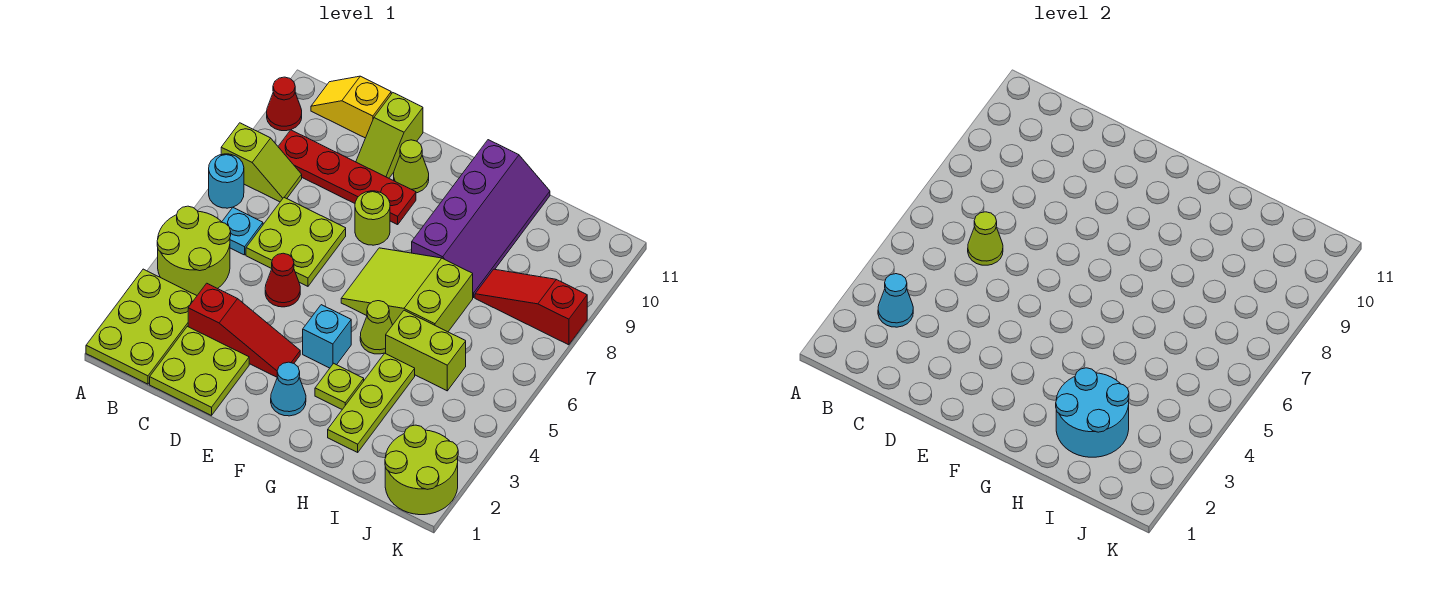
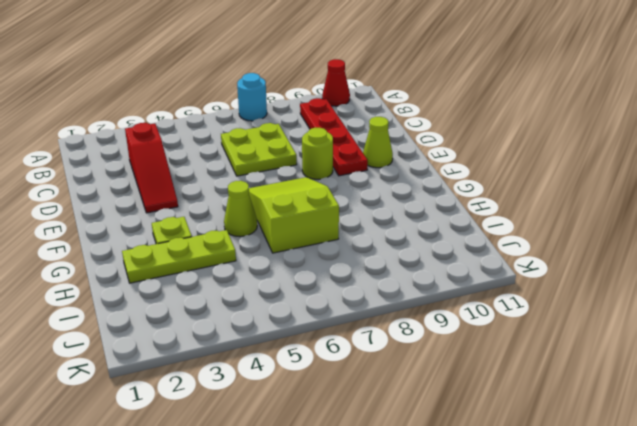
none -> lime 2x3 plate [86,269,197,384]
none -> lime 2x2 round brick [157,206,231,295]
none -> lime 1x2 slope [221,123,302,202]

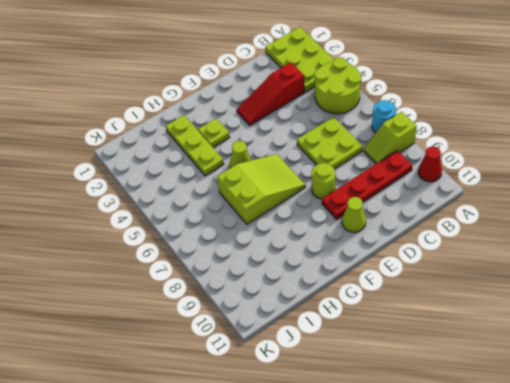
none -> cyan 1x1 plate [222,208,263,255]
none -> yellow 1x2 slope [311,76,391,138]
none -> lime 2x2 plate [150,326,249,416]

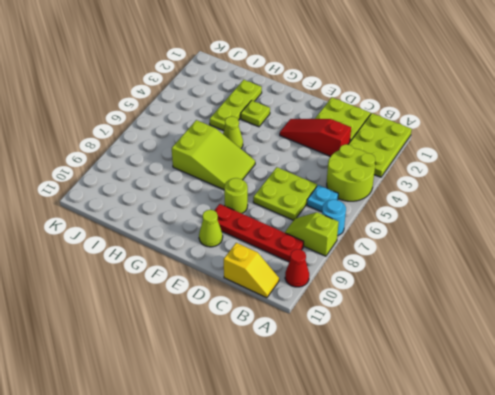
none -> red 1x1 cone [265,253,300,307]
none -> lime 1x2 slope [356,93,423,178]
none -> cyan 1x1 cone [271,362,306,416]

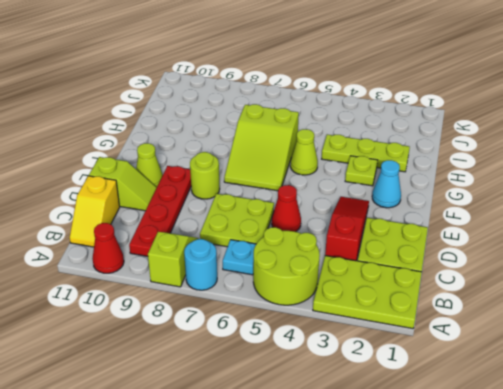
none -> cyan 1x1 brick [303,305,351,368]
none -> purple 2x4 slope [412,140,550,298]
none -> lime 1x2 brick [386,310,466,391]

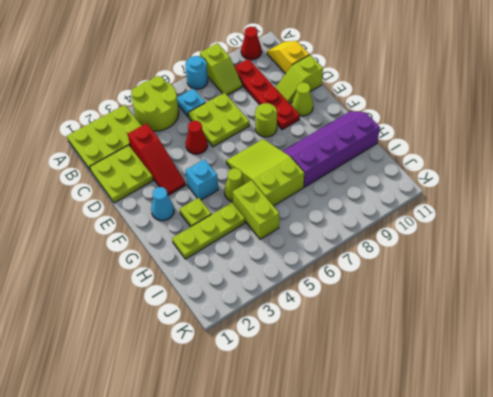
purple 2x4 slope [283,111,380,187] -> purple 2x4 slope turned to [412,140,550,298]
none -> red 1x3 slope [475,269,587,345]
none -> lime 2x2 round brick [385,425,458,515]
none -> cyan 1x1 cone [878,274,913,327]

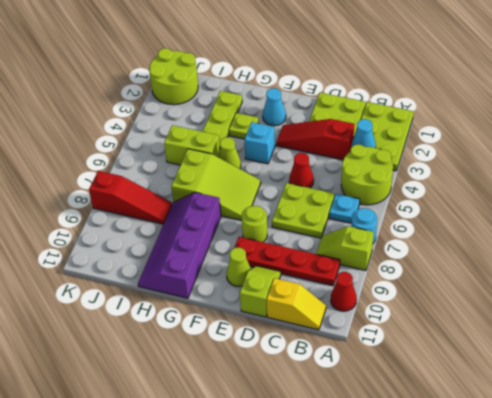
none -> lime 1x1 cone [968,212,1003,265]
none -> cyan 2x2 round brick [1056,368,1129,457]

